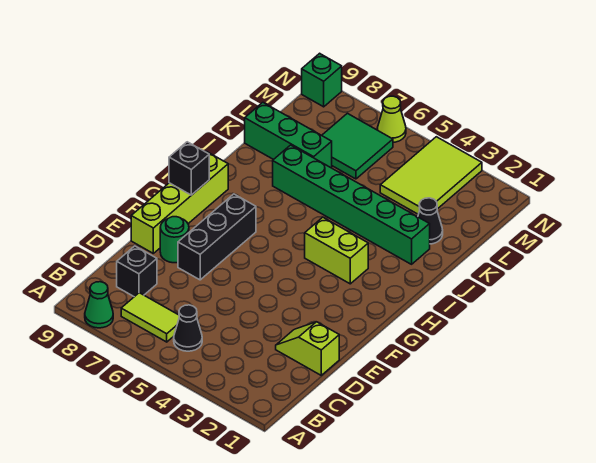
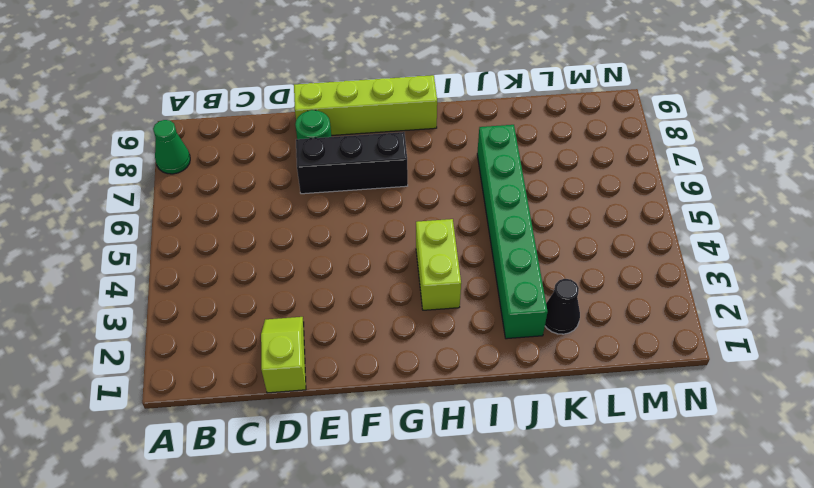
none -> black 1x1 cone [174,305,202,351]
none -> lime 1x2 tile [121,293,179,342]
none -> black 1x1 brick [117,246,157,297]

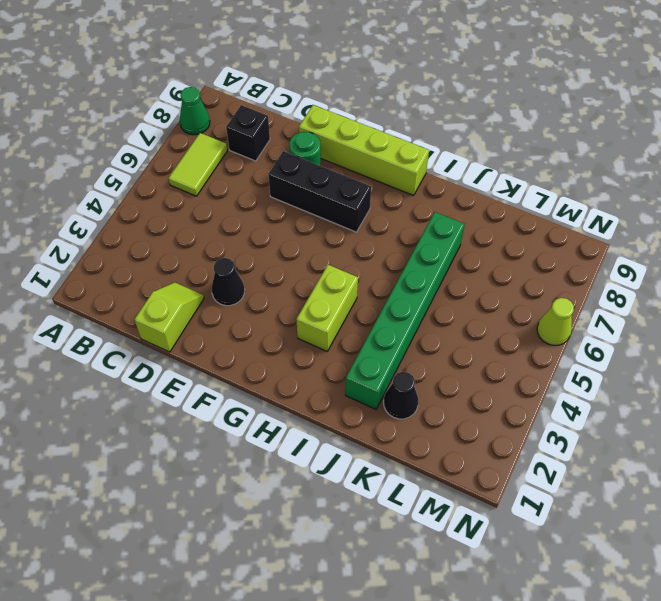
black 1x1 cone [212,258,245,306] -> black 1x1 cone moved to [174,305,202,351]
none -> green 1x3 brick [245,103,332,168]
none -> lime 2x3 tile [380,137,482,214]
none -> green 2x2 tile [322,113,393,179]

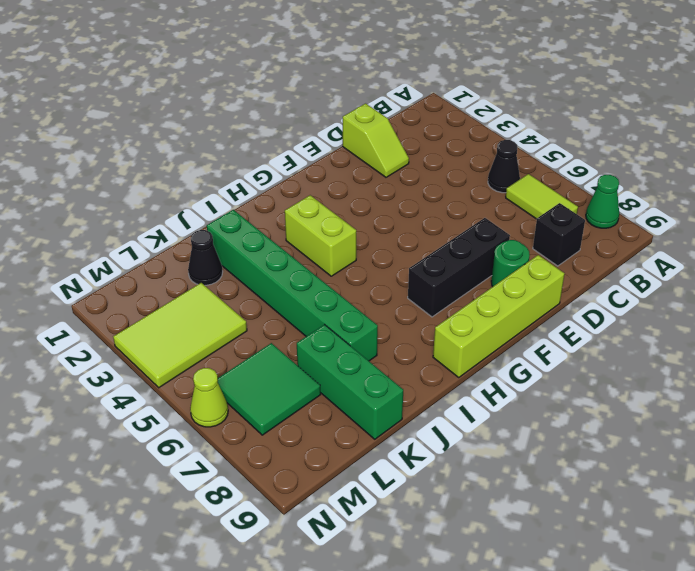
none -> green 1x1 brick [302,53,342,107]
none -> black 1x1 brick [169,142,209,195]

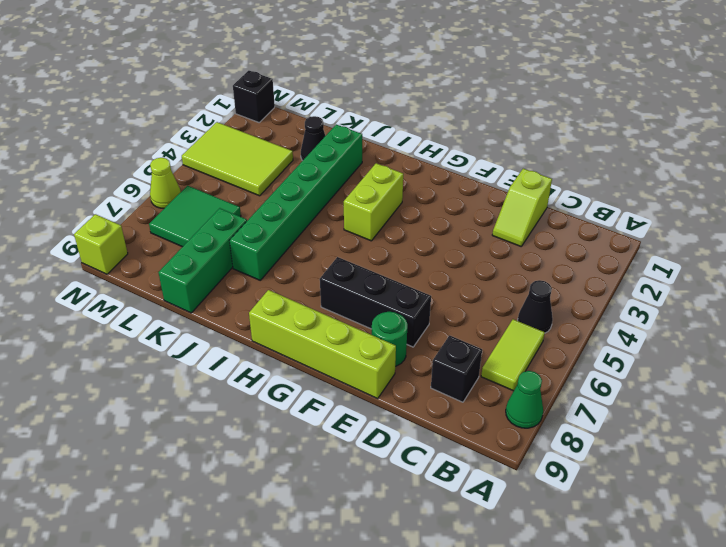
black 1x1 brick [233,71,275,122] -> black 1x1 brick moved to [169,142,209,195]
lime 1x1 brick [74,214,128,274] -> green 1x1 brick [302,53,342,107]

